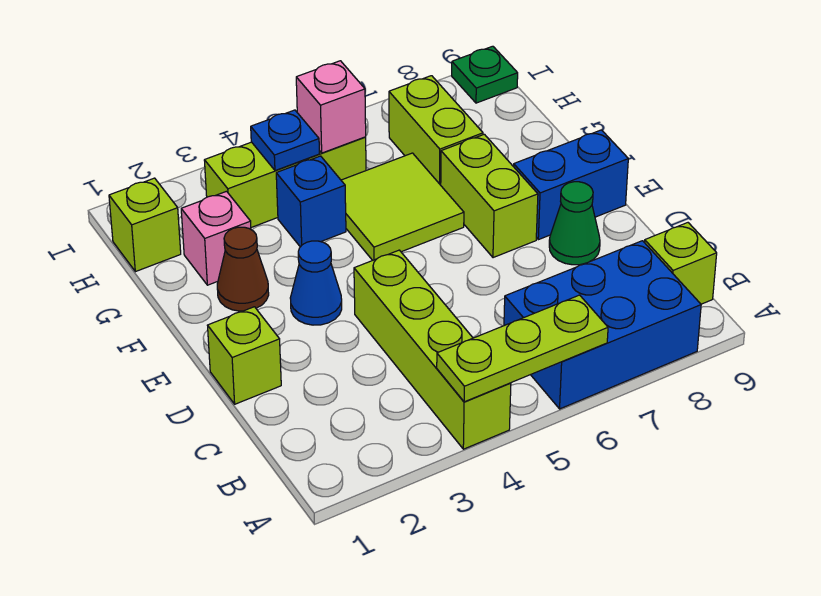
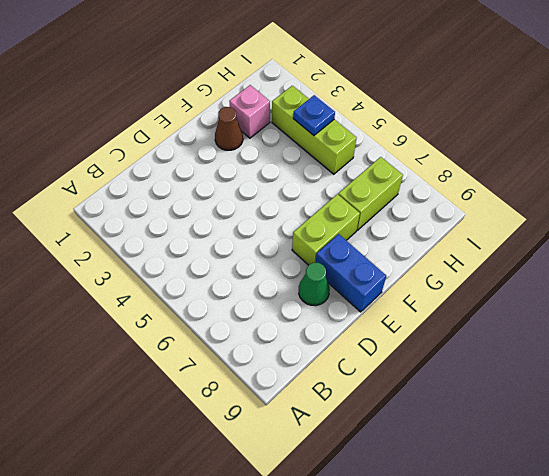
none -> lime 1x4 brick [354,250,511,449]
none -> blue 2x3 brick [504,241,701,409]
none -> lime 1x1 brick [645,223,717,304]

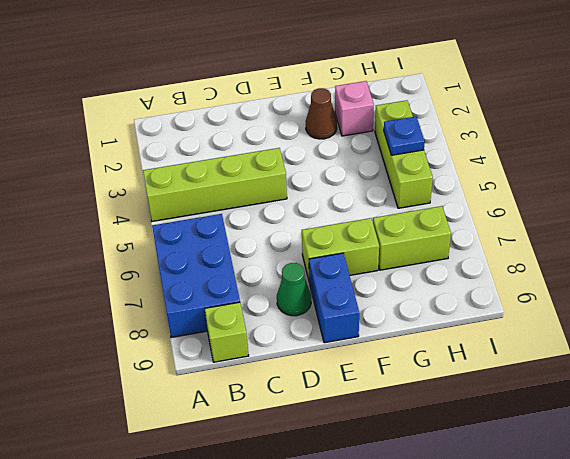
none -> lime 1x1 brick [208,307,281,404]
none -> blue 1x1 cone [290,241,342,325]
none -> lime 2x2 tile [341,153,464,260]

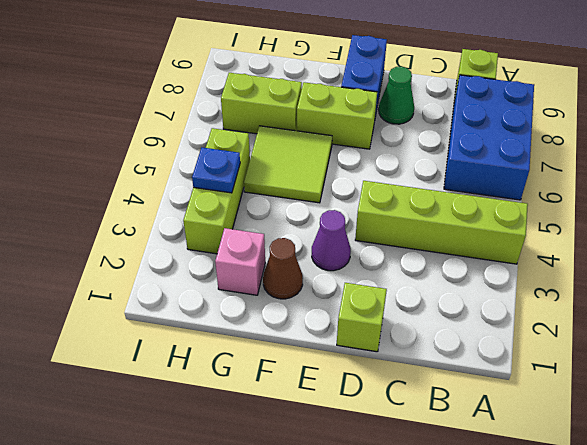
purple 1x1 cone [312,210,351,271] -> blue 1x1 cone [290,241,342,325]
none -> blue 1x1 brick [276,156,346,247]
none -> lime 1x1 brick [109,178,181,272]
none -> green 1x1 plate [452,46,518,103]

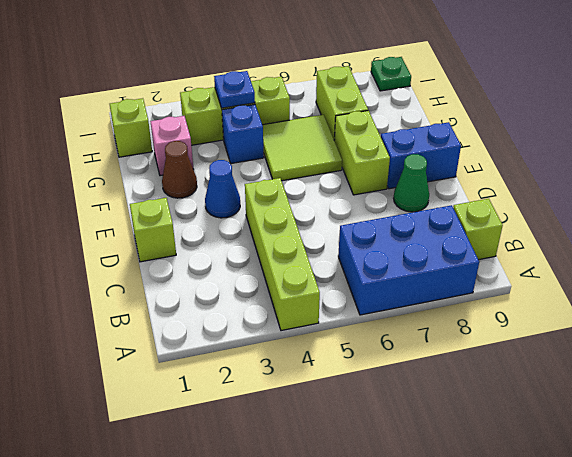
none -> lime 1x3 plate [437,295,608,402]
none -> pink 1x1 brick [296,61,366,153]

